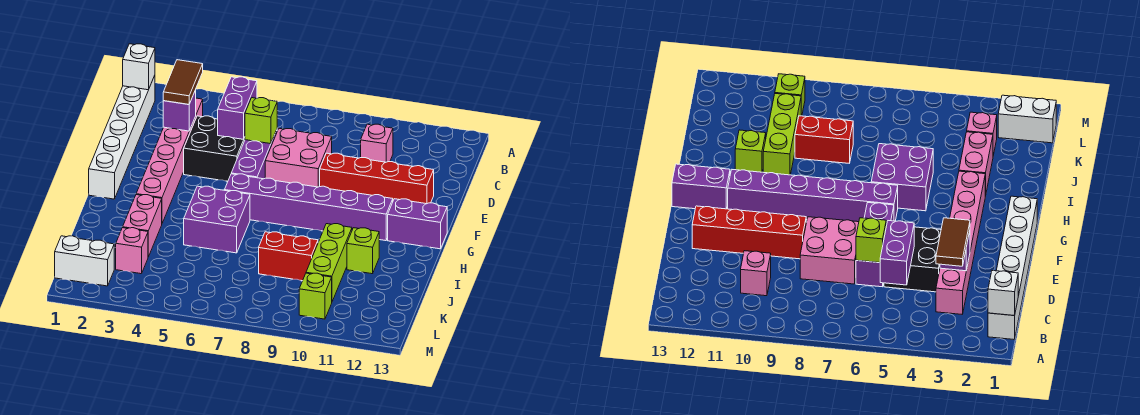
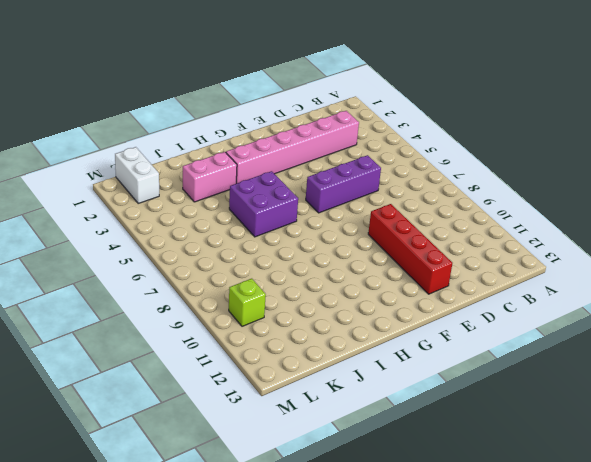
none -> white 1x6 brick [89,75,155,199]
none -> pink 1x1 brick [361,124,393,162]
none -> black 2x2 brick [184,116,245,181]

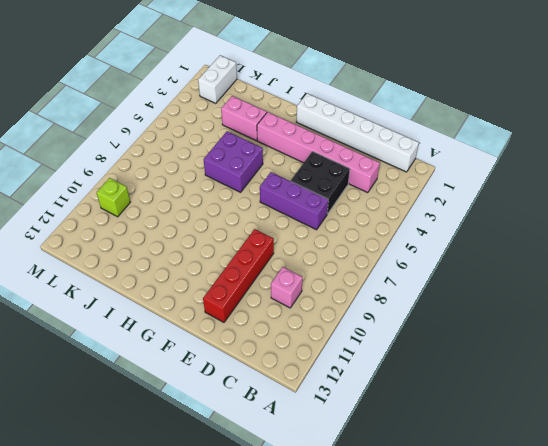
none -> pink 2x2 brick [265,128,332,187]
none -> purple 1x6 brick [225,174,393,241]
none -> purple 1x2 brick [388,199,447,249]

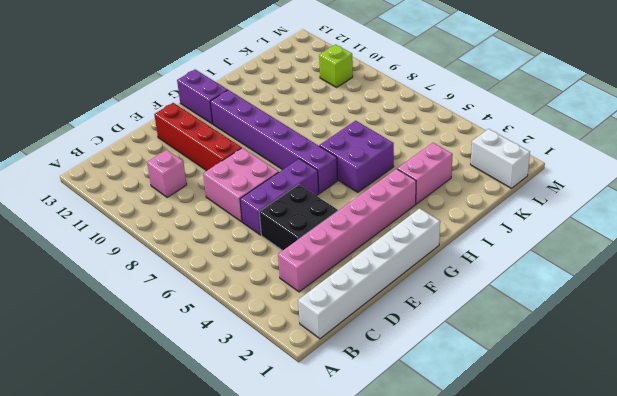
none -> lime 1x3 brick [306,224,352,301]
none -> lime 1x1 brick [347,228,379,274]
none -> red 1x2 brick [259,232,318,281]

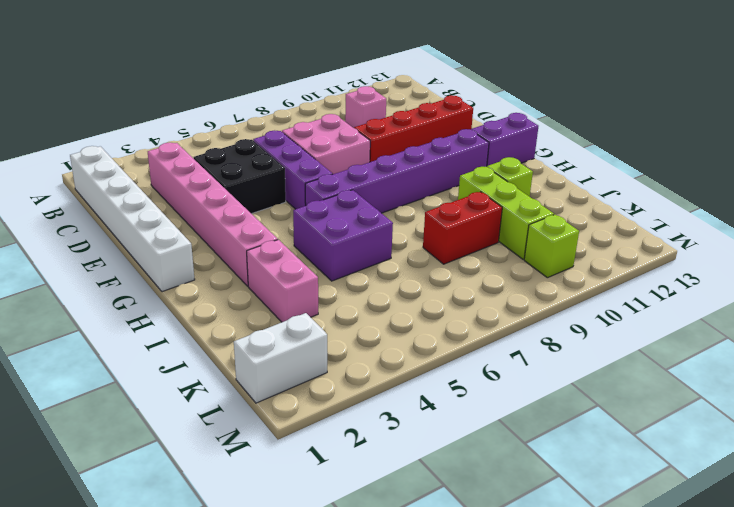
none -> pink 1x1 brick [116,228,148,274]
none -> white 1x1 brick [123,44,155,90]
none -> purple 1x2 brick [218,77,257,139]

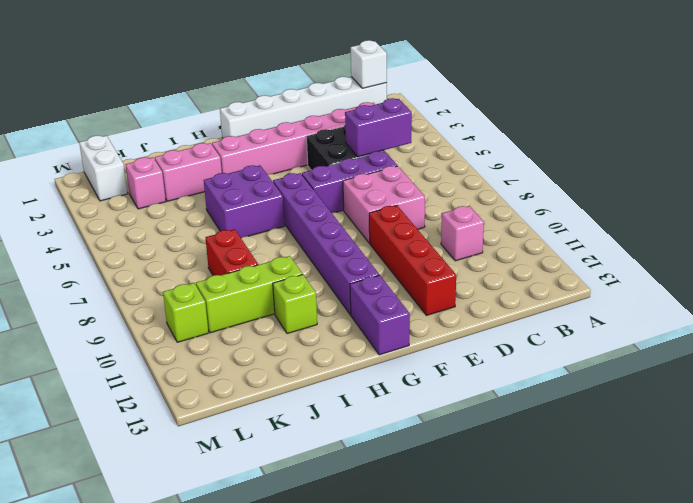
none -> purple 1x1 brick [163,90,196,131]
none -> lime 1x1 brick [245,98,277,144]
none -> brown 1x2 tile [163,60,203,104]

